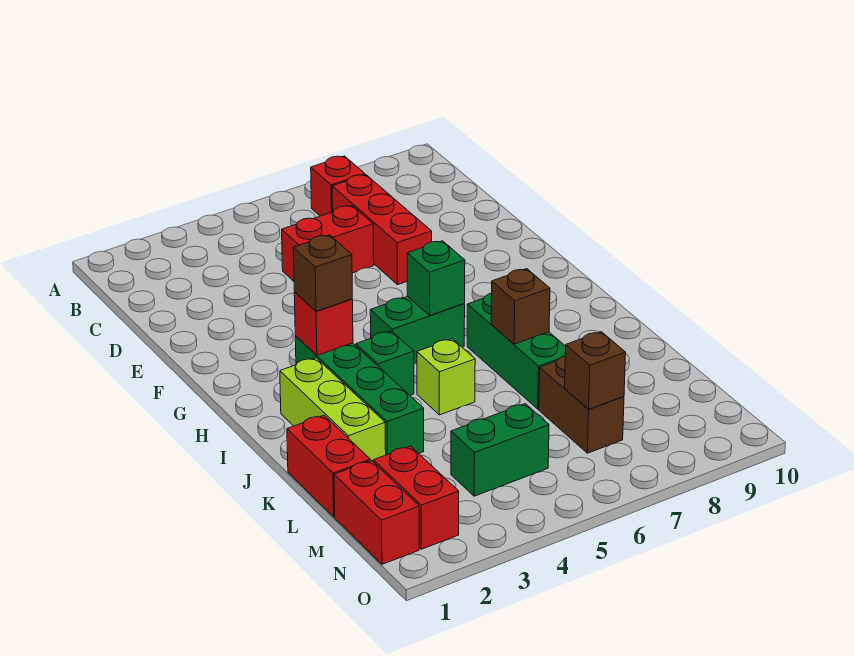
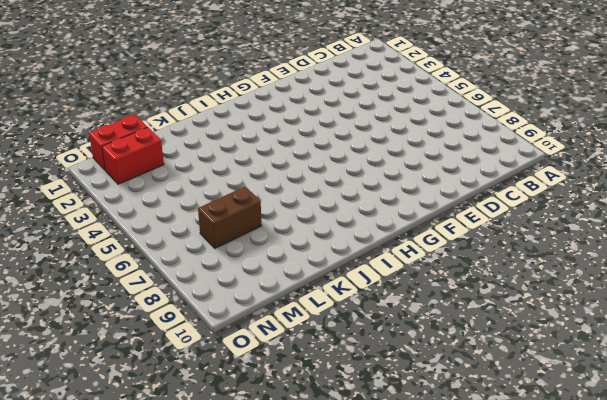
none -> red 1x1 brick [311,156,365,216]
none -> red 1x3 brick [332,175,432,285]
none -> red 1x2 brick [282,206,374,281]

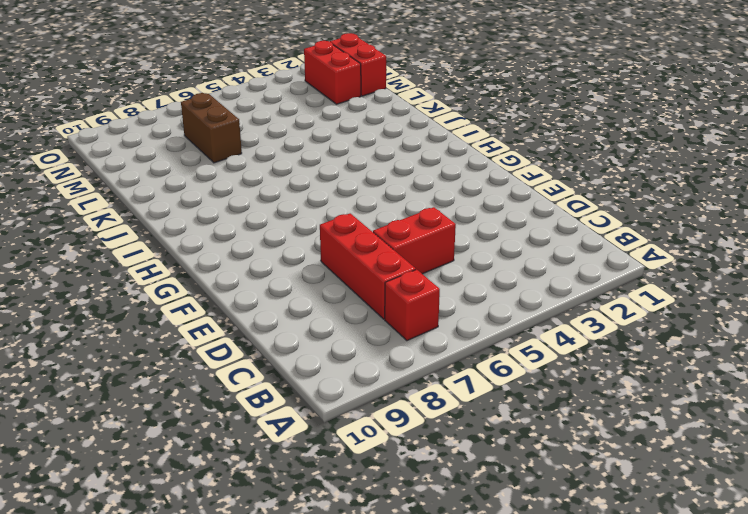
none -> green 1x4 brick [295,336,424,455]
none -> green 1x2 brick [370,296,465,364]
none -> lime 1x3 brick [280,358,386,461]

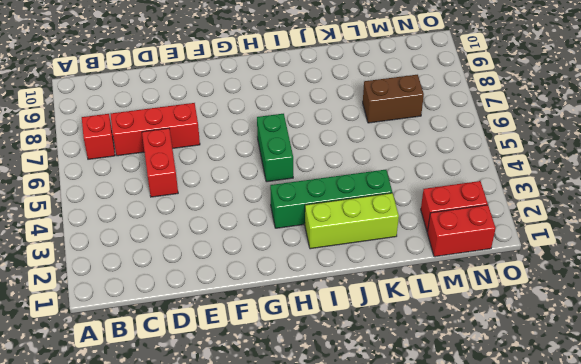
none -> green 1x1 brick [356,331,414,395]
none -> green 1x3 brick [467,293,566,409]
none -> lime 1x1 brick [417,339,475,415]

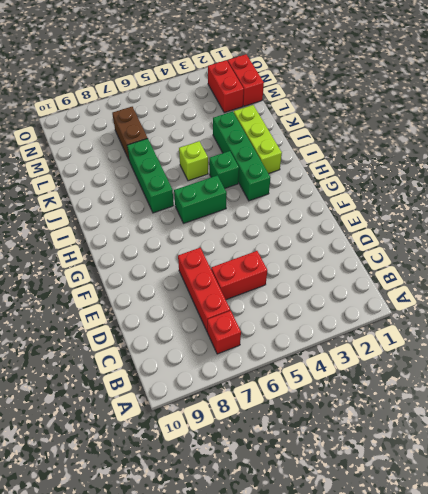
none -> red 1x2 brick [287,415,370,517]
none -> green 1x2 brick [451,404,549,496]
none -> red 1x1 brick [294,292,353,355]

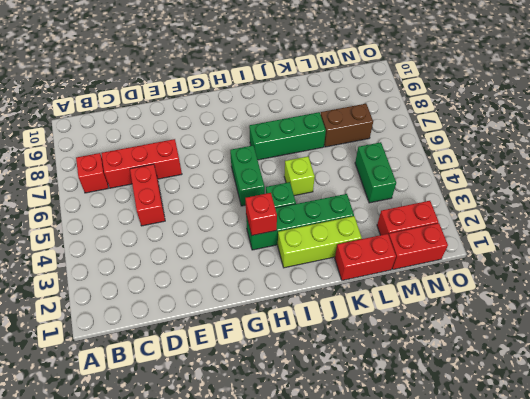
none -> green 1x1 brick [407,241,465,315]
none -> brown 1x1 brick [491,269,550,344]
none -> brown 1x1 brick [565,332,626,409]

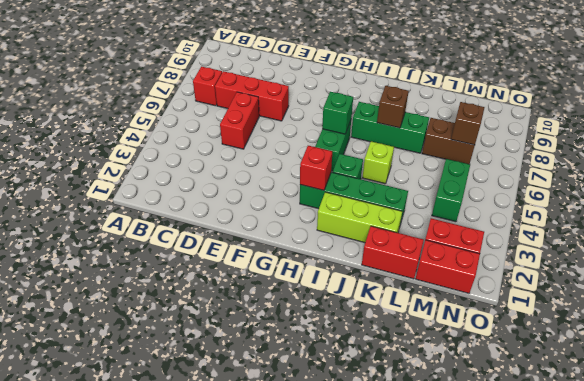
none -> brown 1x1 brick [293,235,352,311]

